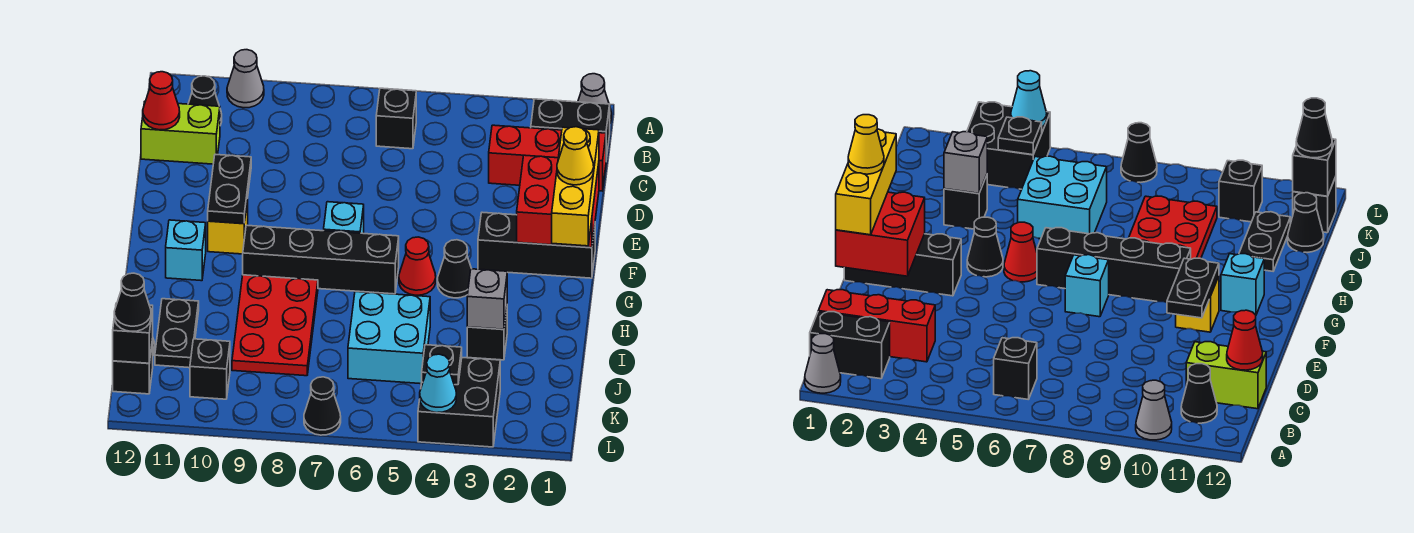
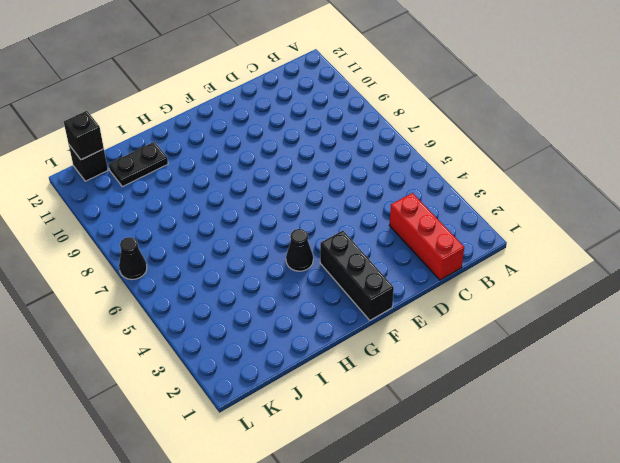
none -> grey 1x1 cone [578,74,611,122]
none -> grey 1x1 cone [227,50,264,108]
none -> black 1x2 brick [531,99,610,159]
none -> black 1x1 brick [376,88,416,149]

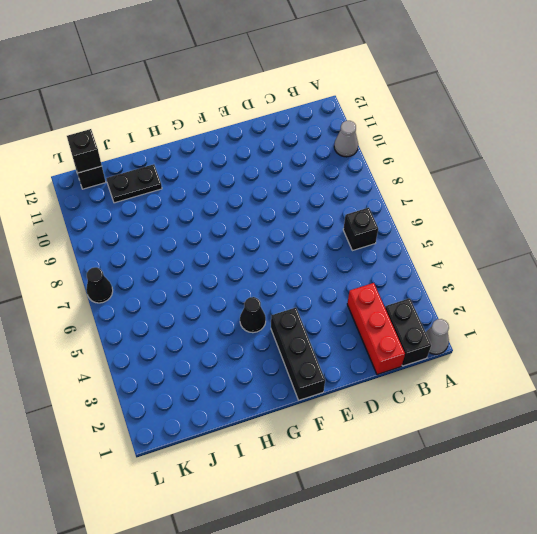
none -> black 1x1 cone [188,76,222,125]
none -> lime 1x2 brick [141,102,220,164]
none -> cyan 1x1 brick [324,202,364,234]
none -> yellow 1x1 brick [208,199,248,254]

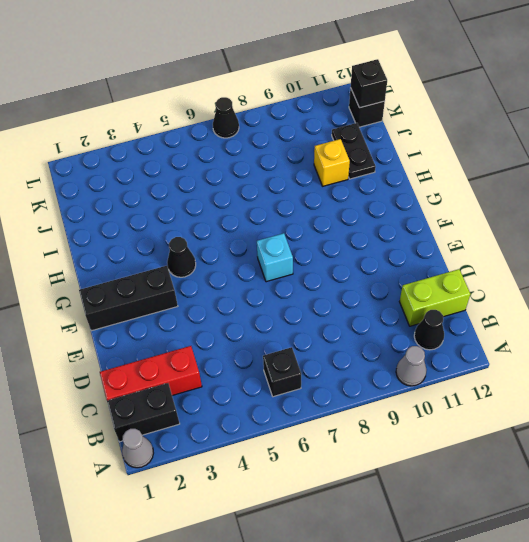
yellow 1x1 brick [314,139,350,186] -> yellow 1x1 brick moved to [208,199,248,254]
none -> red 1x1 cone [399,237,436,295]
none -> black 1x4 brick [243,225,399,294]
none -> cyan 1x1 brick [166,220,206,281]
none -> red 2x3 plate [232,275,318,376]

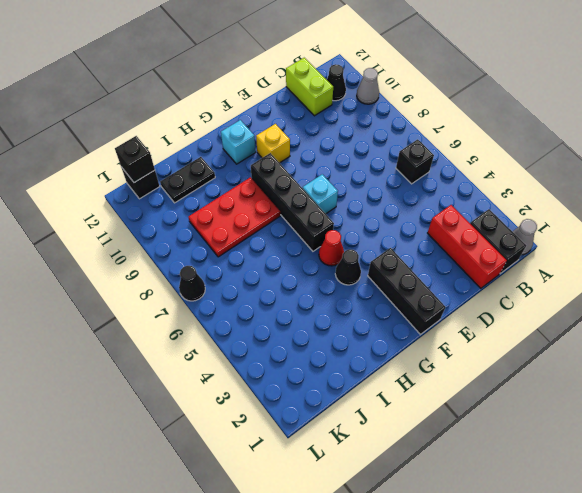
none -> black 1x1 brick [467,310,507,360]
none -> cyan 2x2 brick [348,292,430,384]
none -> black 1x1 cone [1288,193,1324,252]
none -> black 2x2 brick [418,358,500,447]

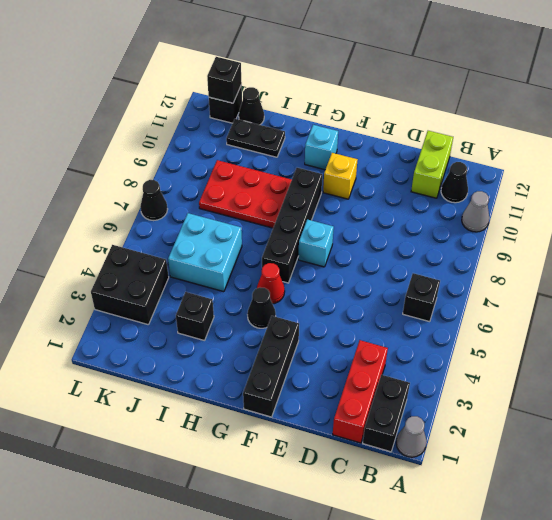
none -> black 1x1 brick [190,339,230,399]
none -> red 1x1 cone [143,72,180,130]
none -> red 2x2 brick [517,155,599,248]
none -> black 1x2 plate [208,154,251,224]

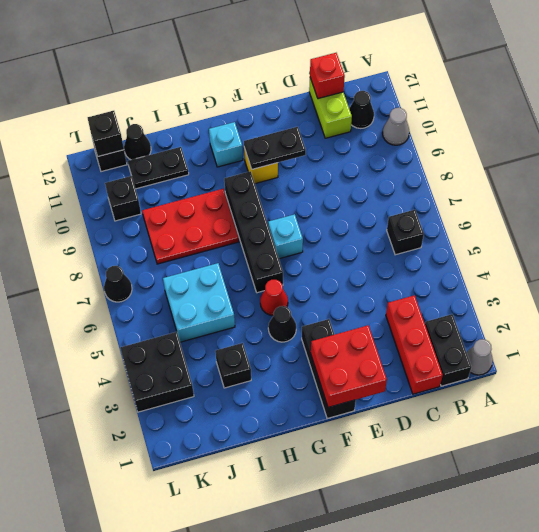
red 1x1 brick [310,53,345,99] -> red 1x1 cone [143,72,180,130]
none -> grey 1x1 brick [467,269,507,329]
none -> black 1x1 plate [422,345,462,385]
none -> cyan 1x1 cone [420,354,456,413]
none -> yellow 1x3 brick [552,127,599,246]

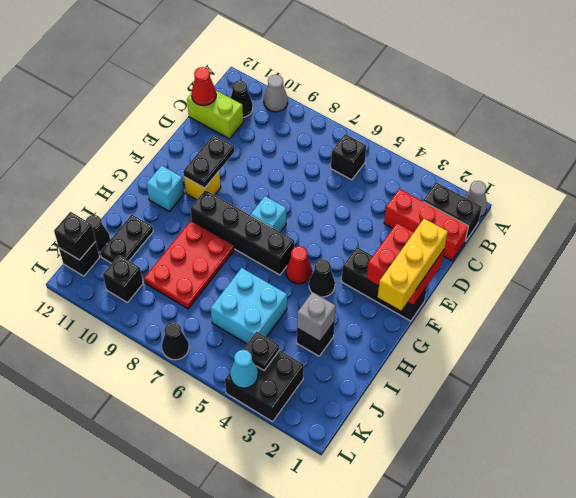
none -> black 1x1 cone [114,273,151,331]
none -> yellow 1x1 cone [557,127,594,185]

